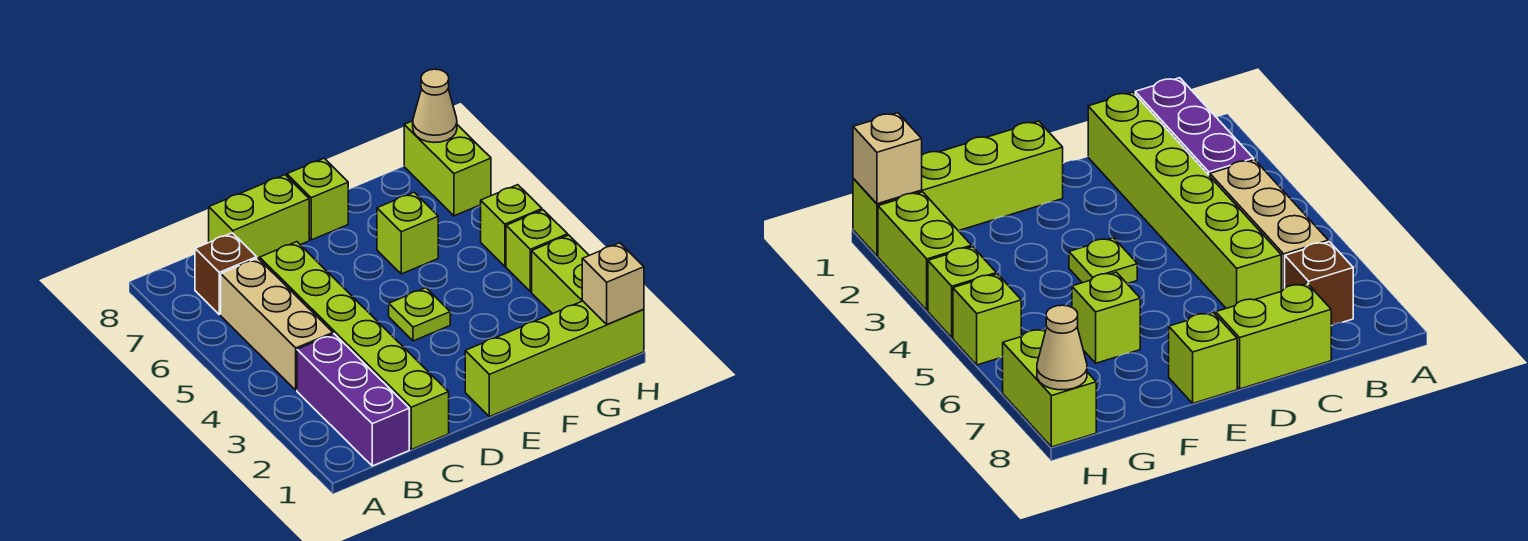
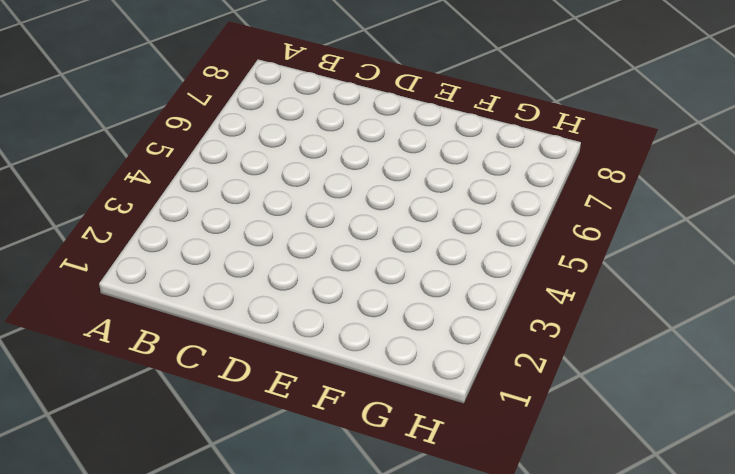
none -> purple 1x3 brick [297,334,409,466]
none -> tan 1x3 brick [221,258,333,390]
none -> brown 1x1 brick [195,233,257,315]

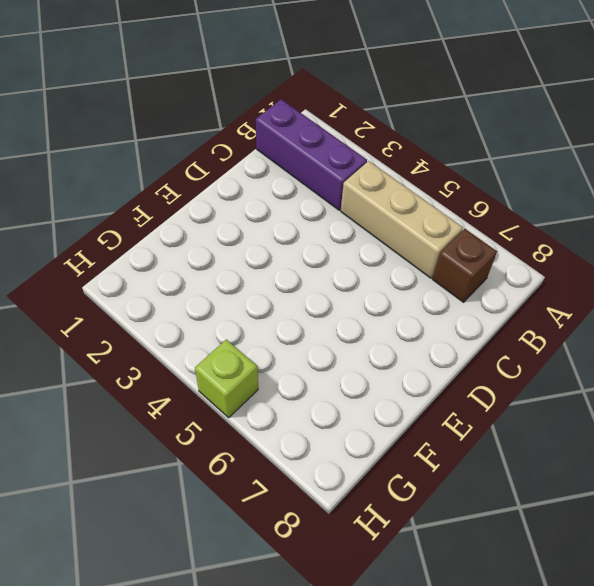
none -> lime 1x6 brick [260,242,449,449]
none -> lime 1x2 brick [209,175,309,260]
none -> lime 1x4 brick [465,301,644,417]

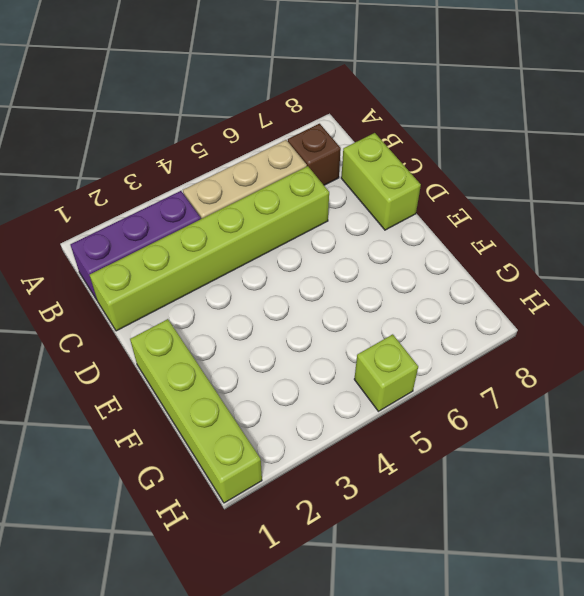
none -> lime 1x1 plate [389,288,450,341]
none -> lime 1x1 brick [287,158,348,240]
none -> lime 1x1 brick [377,192,438,274]

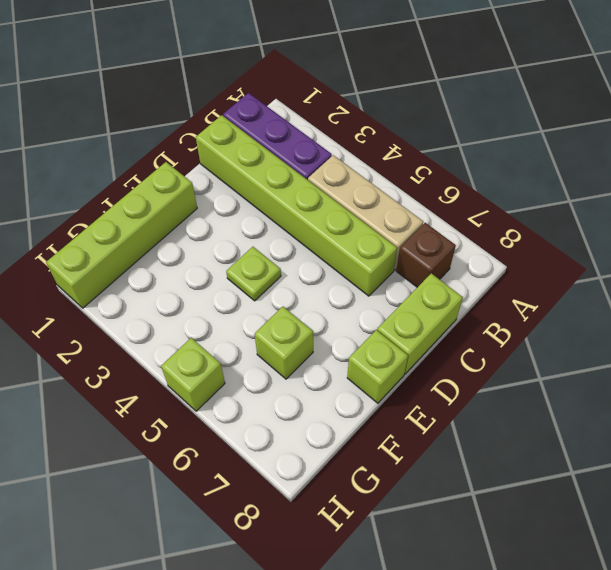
none -> lime 1x2 brick [532,235,589,314]
none -> lime 1x1 brick [506,210,568,292]
none -> lime 1x2 brick [404,121,491,216]

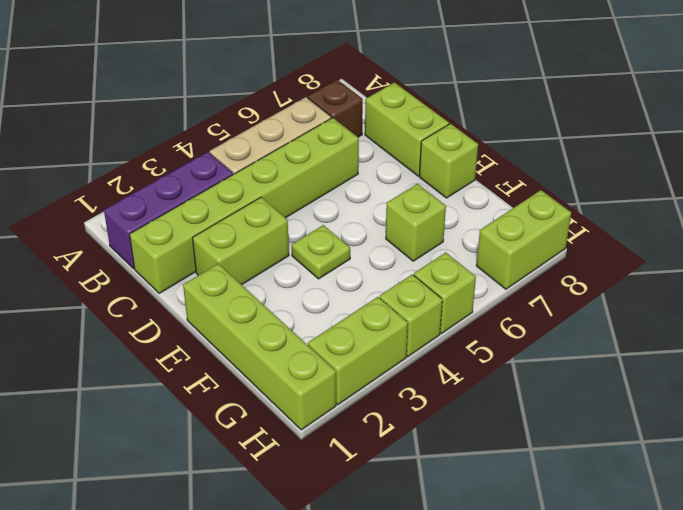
lime 1x2 brick [193,197,289,285] -> none
none -> tan 1x1 brick [582,243,644,324]
none -> tan 1x1 cone [413,69,457,143]

